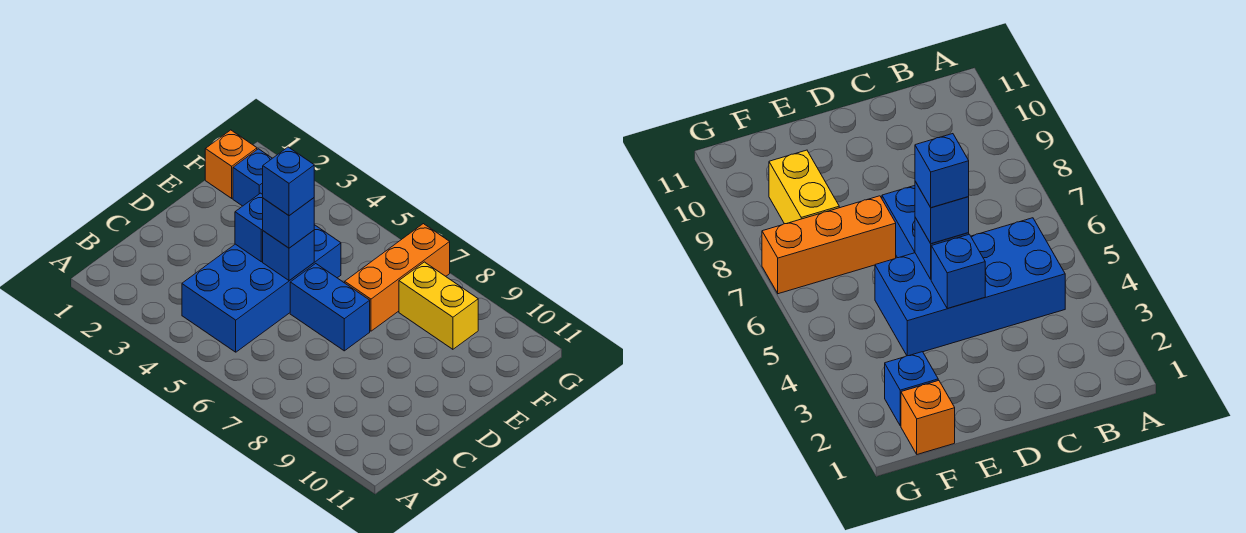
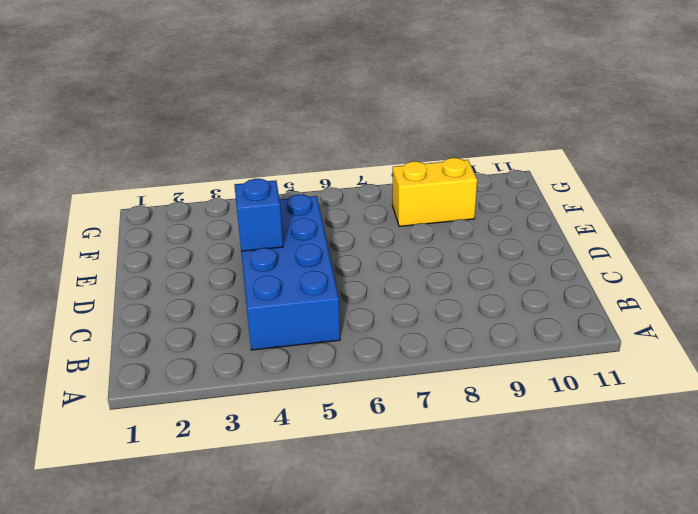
none -> blue 1x2 brick [290,264,370,351]
none -> orange 1x3 brick [345,224,450,331]

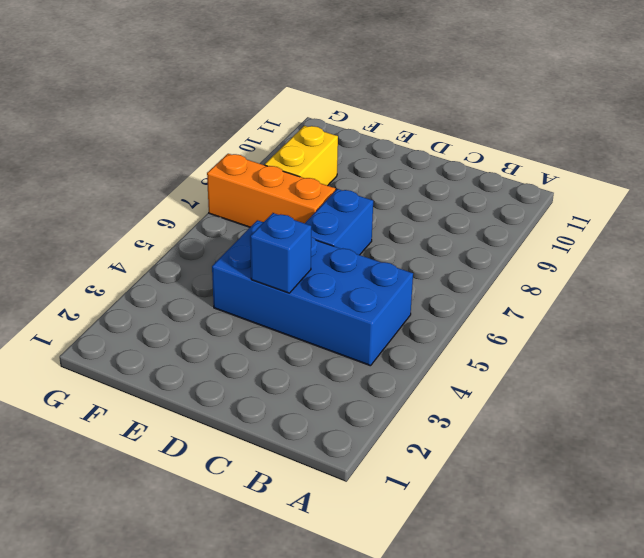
none -> orange 1x1 brick [205,130,257,198]
none -> blue 1x1 brick [233,149,272,206]

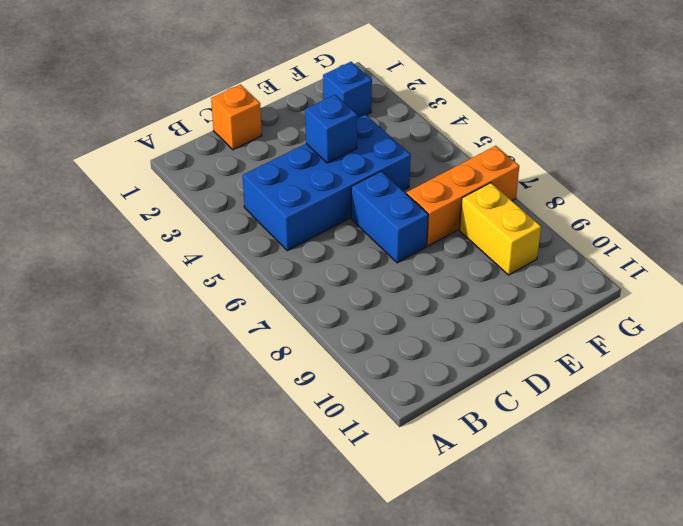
orange 1x1 brick [211,85,262,150] -> orange 1x1 brick moved to [205,130,257,198]
none -> blue 1x1 brick [263,230,314,281]
none -> blue 1x1 brick [263,198,314,248]

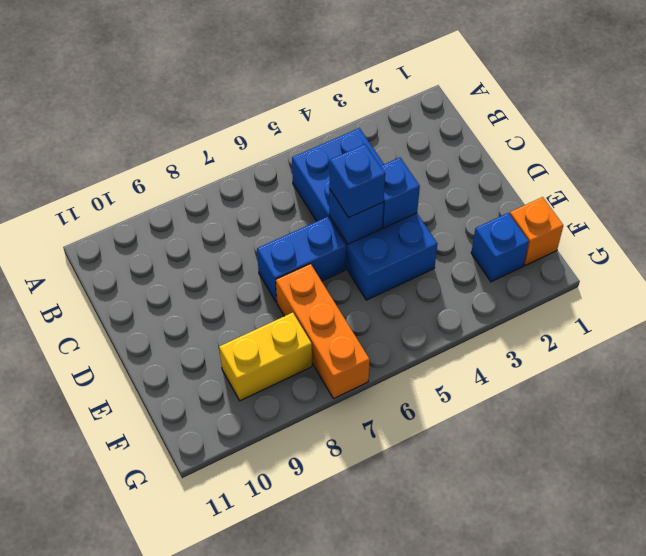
none -> blue 1x1 brick [263,147,314,216]

